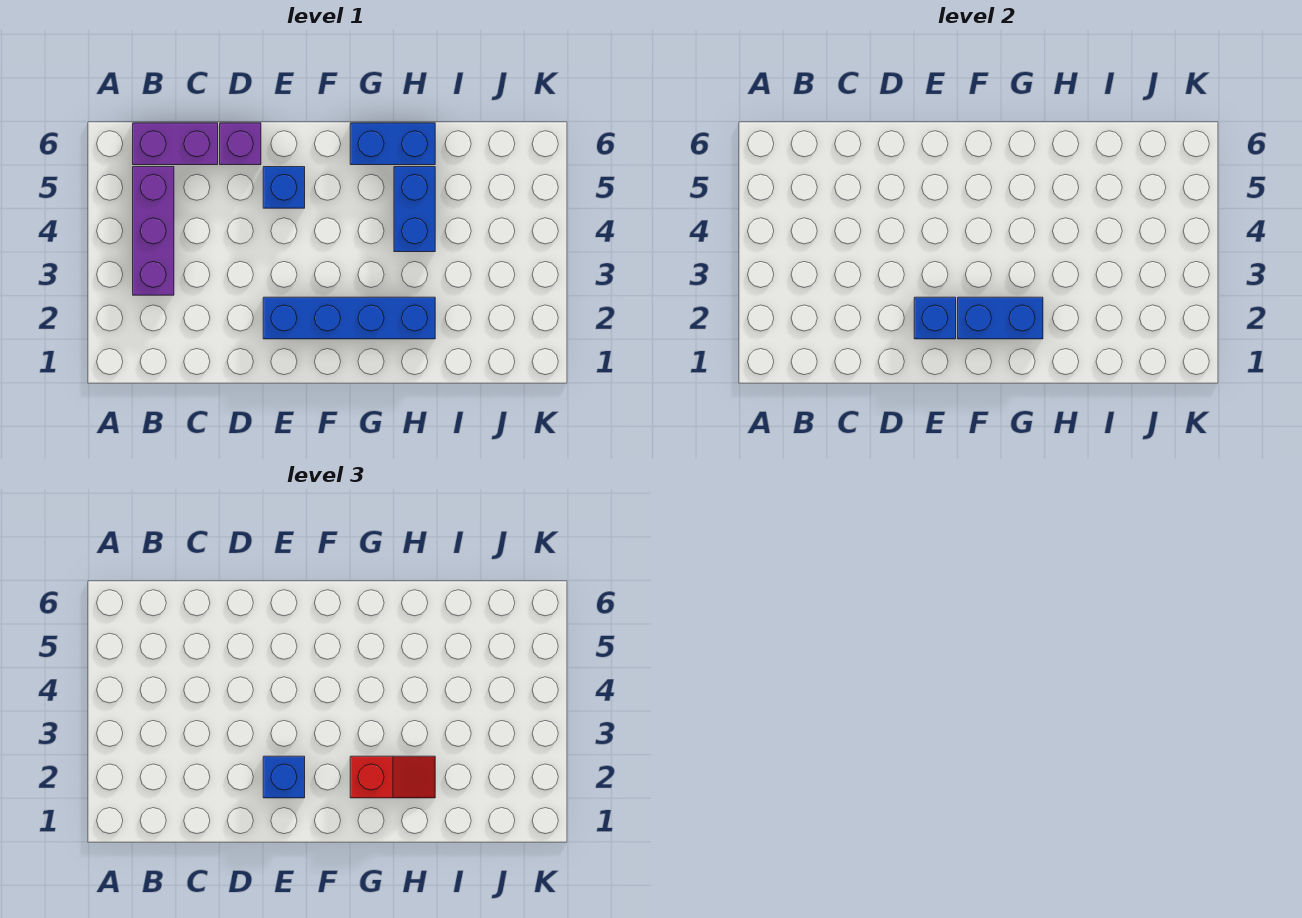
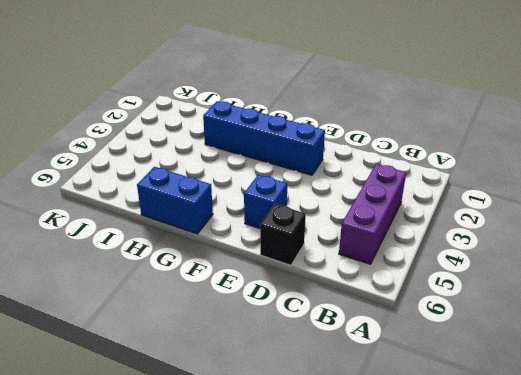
black 1x1 brick [260,204,306,265] -> purple 1x1 brick [220,123,261,165]
none -> purple 1x2 brick [133,123,218,165]
none -> blue 1x2 brick [394,167,435,252]

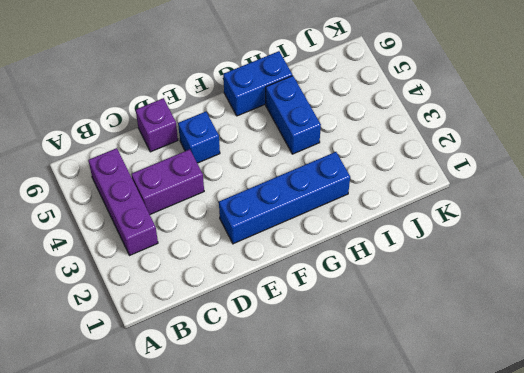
purple 1x2 brick [132,149,204,214] -> purple 1x2 brick moved to [133,123,218,165]
none -> blue 1x1 brick [914,297,956,339]
none -> blue 1x2 brick [958,297,1043,339]

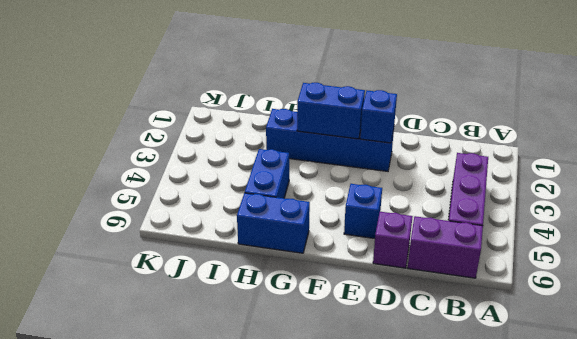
none -> blue 1x1 brick [263,756,305,798]
none -> red 1x2 slope [350,756,435,798]

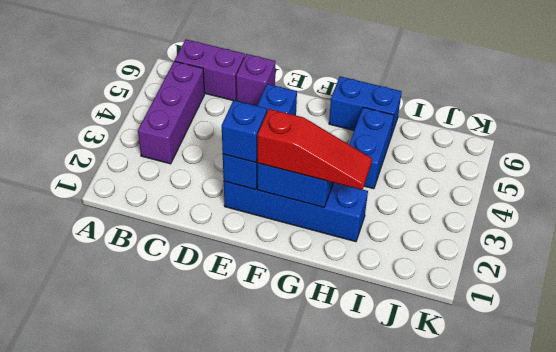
red 1x3 slope [257,109,372,190] -> red 1x2 slope [350,756,435,798]

